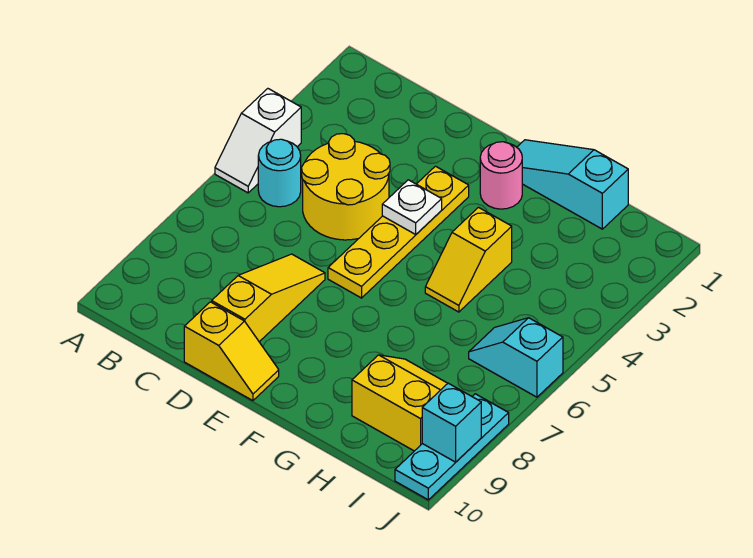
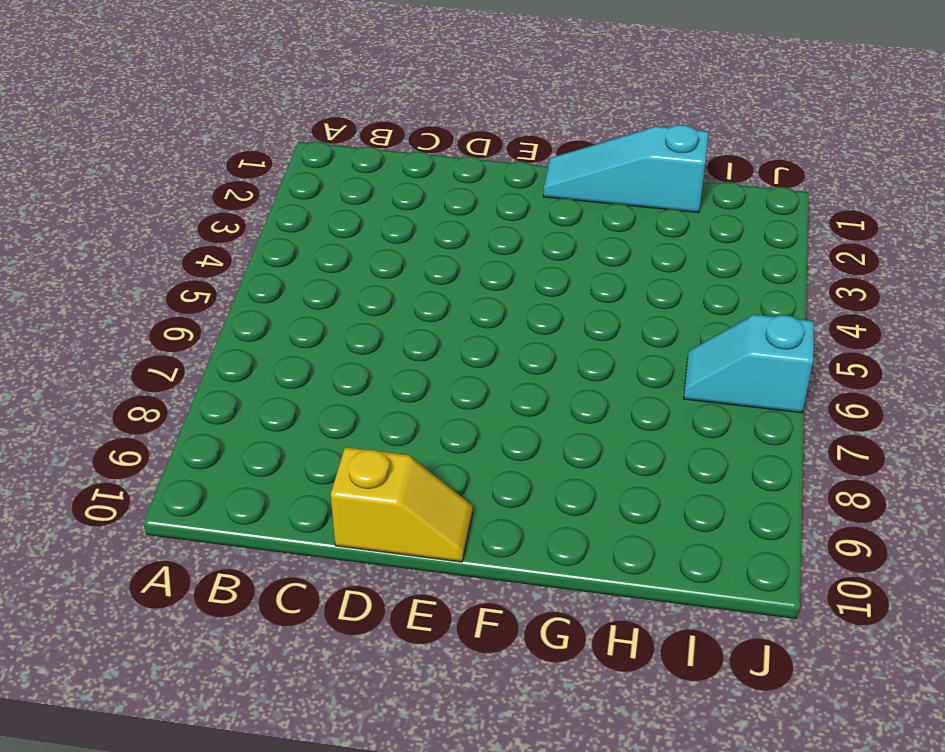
none -> white 1x2 slope [215,89,301,193]
none -> cyan 1x1 round brick [258,139,301,207]
none -> yellow 2x2 round brick [301,134,390,240]

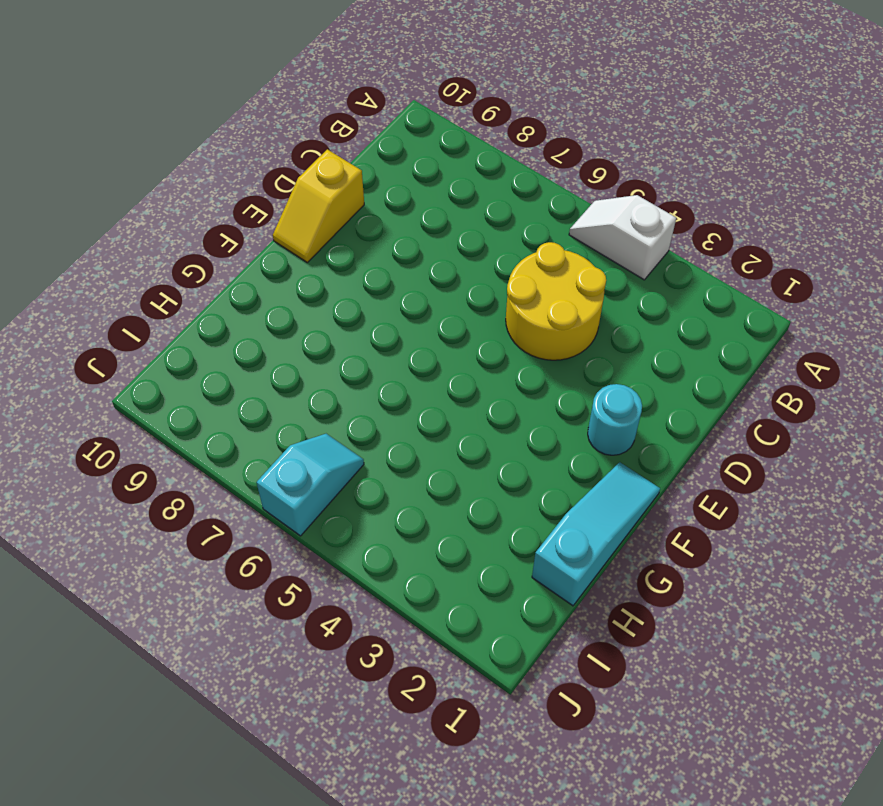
cyan 1x1 round brick [588,384,642,455] -> cyan 1x1 round brick moved to [258,139,301,207]
none -> yellow 1x3 slope [212,254,325,342]
none -> yellow 1x4 plate [328,166,469,298]
none -> pink 1x1 round brick [480,142,522,209]

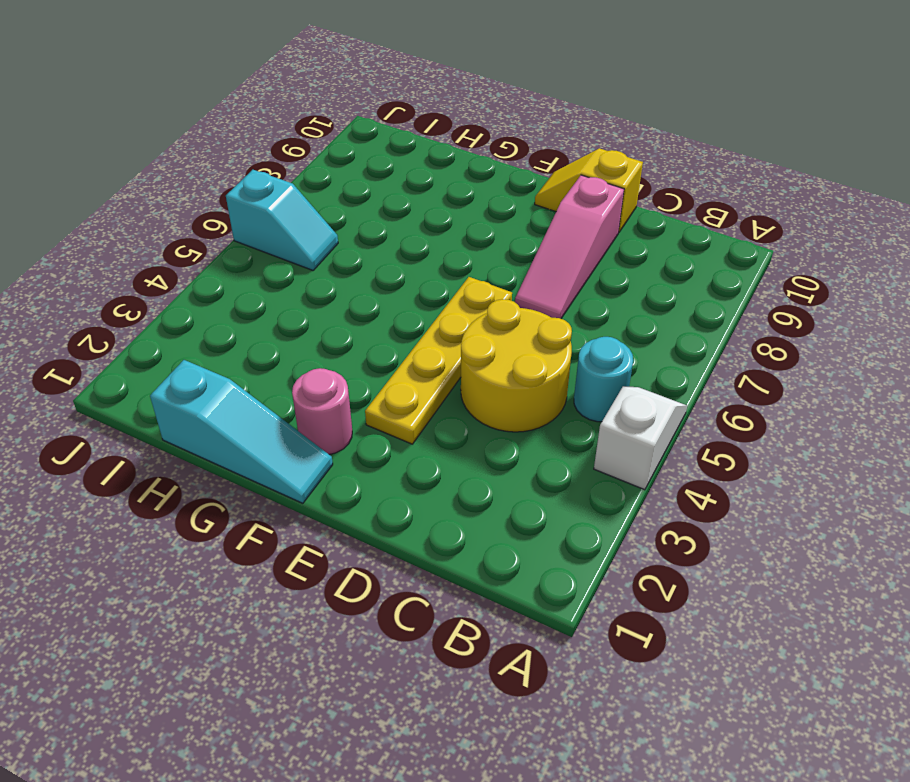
pink 1x3 slope [515,175,624,319] -> yellow 1x3 slope [212,254,325,342]
none -> yellow 1x2 slope [425,208,512,312]
none -> yellow 2x2 slope [352,355,448,451]
none -> cyan 1x3 plate [395,394,509,500]

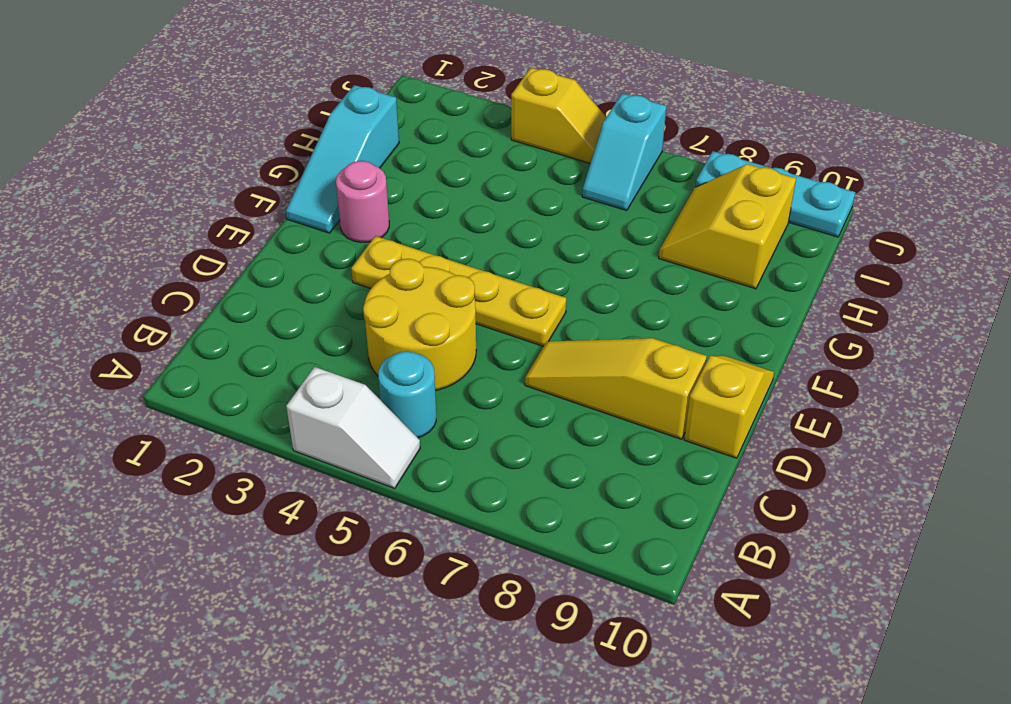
yellow 1x2 slope [511,68,606,163] -> yellow 1x2 slope moved to [425,208,512,312]
none -> white 1x1 plate [382,180,442,234]
none -> cyan 1x1 brick [422,383,481,462]

